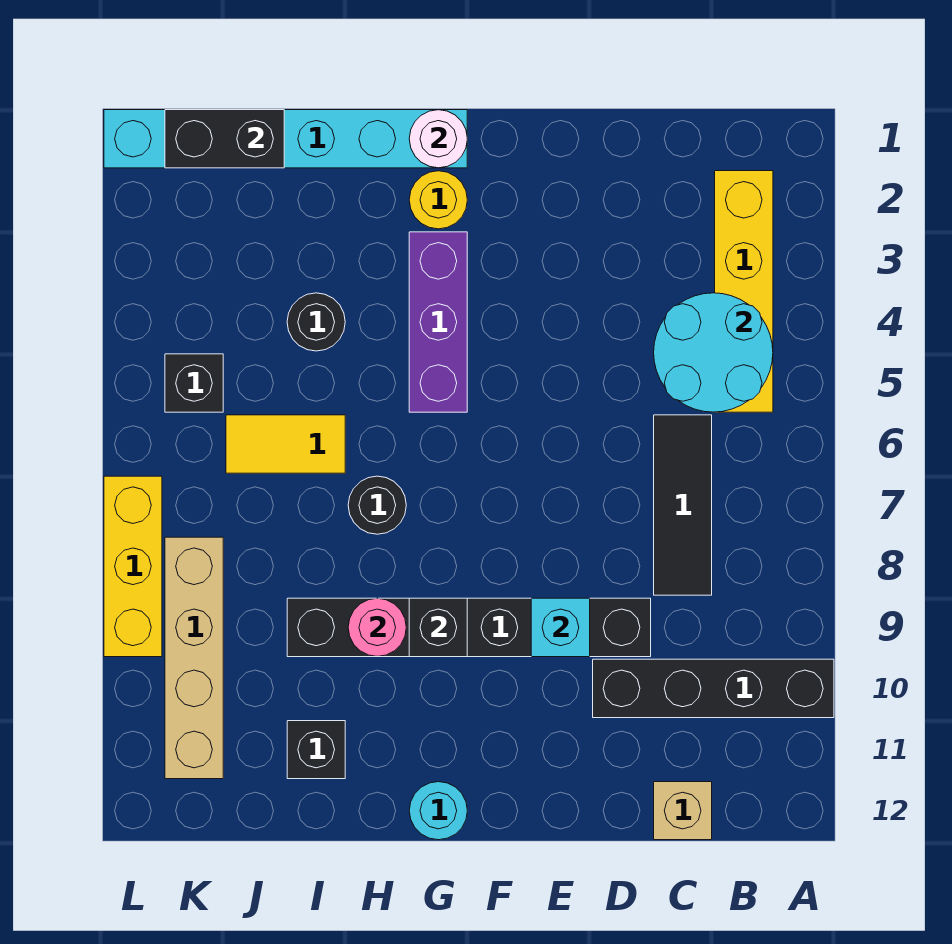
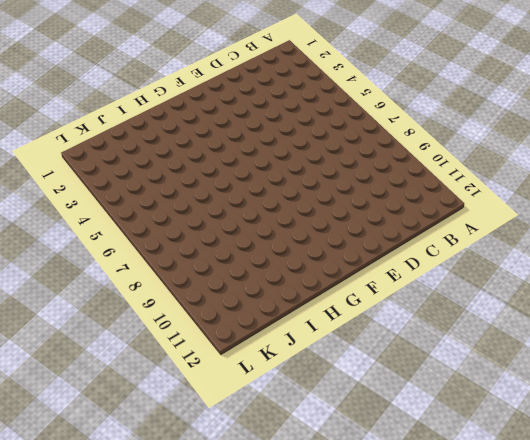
none -> black 1x4 brick [593,659,834,718]
none -> yellow 1x4 brick [715,171,773,412]
none -> black 1x3 tile [654,415,712,595]

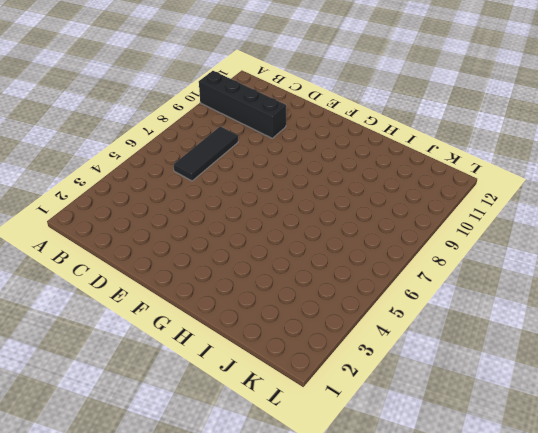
none -> yellow 1x4 brick [715,171,773,412]
none -> tan 1x1 brick [654,782,712,840]
none -> black 1x6 brick [287,598,651,657]

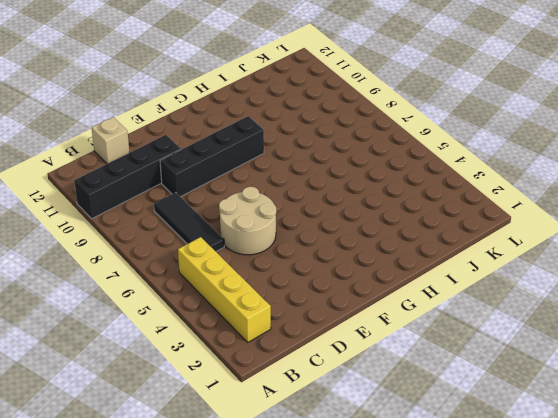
tan 2x2 round brick [219,187,276,255] -> none
black 1x4 brick [160,116,264,197] -> black 1x6 brick [287,598,651,657]
none -> cyan 1x6 brick [104,110,467,168]
none -> yellow 1x1 round brick [409,171,467,229]
none -> purple 1x3 brick [409,232,467,412]

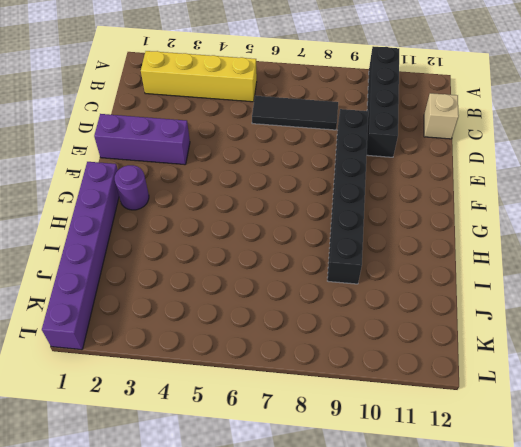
purple 1x3 brick [94,114,190,165] -> purple 1x3 brick moved to [409,232,467,412]
purple 1x6 brick [42,162,119,350] -> cyan 1x6 brick [104,110,467,168]
purple 1x1 round brick [115,165,149,210] -> yellow 1x1 round brick [409,171,467,229]
none -> cyan 1x1 round brick [409,782,467,840]
none -> black 1x1 round brick [348,476,406,534]
none -> black 1x1 round brick [287,293,345,351]

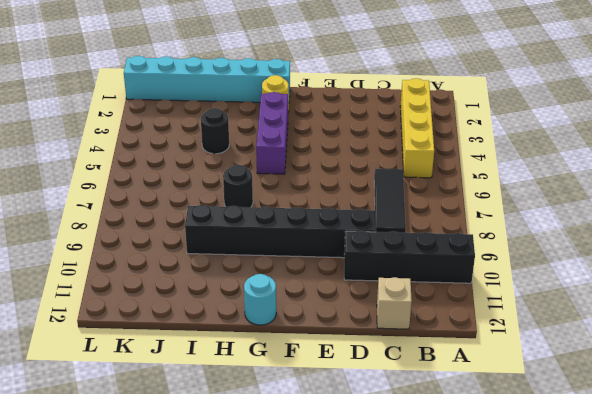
none -> yellow 1x2 tile [226,415,345,473]
none -> black 1x1 brick [287,721,345,779]
none -> black 1x1 brick [165,354,223,412]

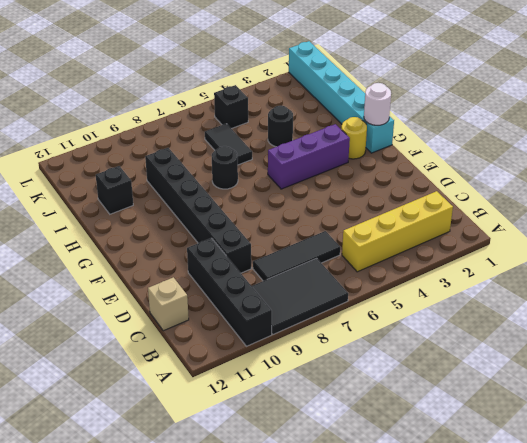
black 2x3 tile [252,258,348,334] -> none
black 1x2 tile [205,124,252,165] -> yellow 1x2 tile [226,415,345,473]
none -> cyan 1x1 round brick [409,782,467,840]
none -> tan 1x4 brick [165,537,223,779]
none -> yellow 1x3 brick [104,476,162,657]

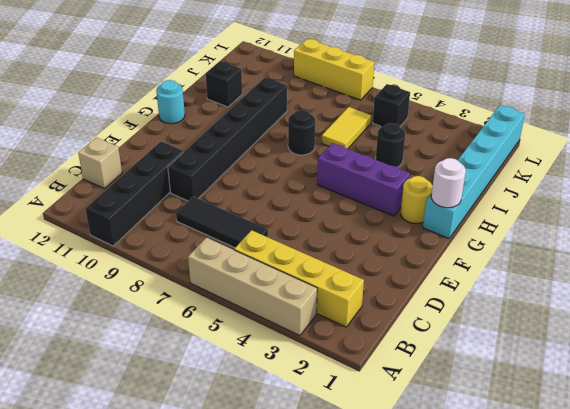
tan 1x4 brick [188,238,317,336] -> tan 1x4 brick moved to [165,537,223,779]
none -> cyan 2x2 round brick [654,293,773,412]
none -> cyan 1x1 brick [531,598,590,657]
none -> black 1x1 brick [409,598,467,657]

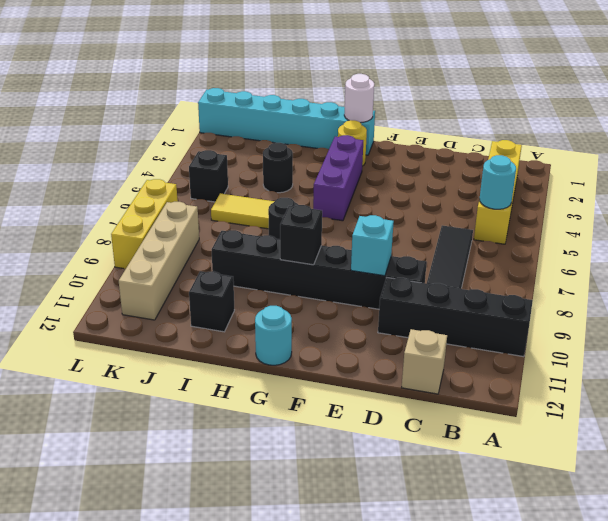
cyan 1x1 round brick [480,155,516,209] -> cyan 2x2 round brick [654,293,773,412]
none -> pink 1x1 round brick [348,598,406,656]
none -> black 1x2 brick [165,110,284,168]

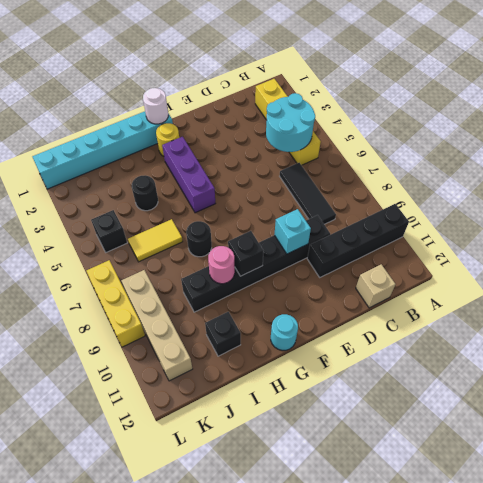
none -> black 1x2 brick [165,110,284,168]

